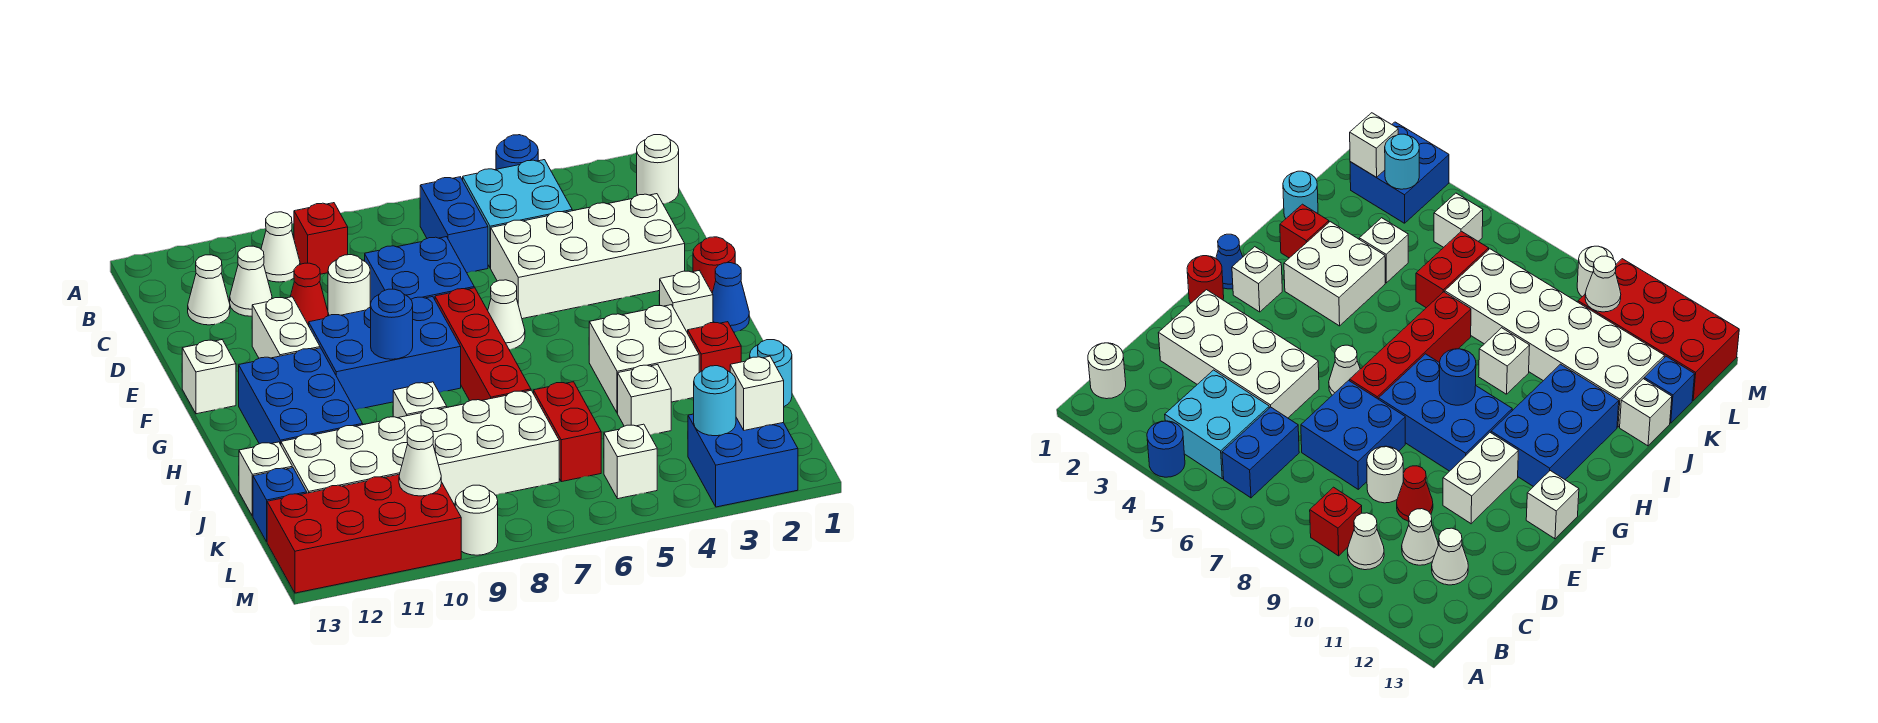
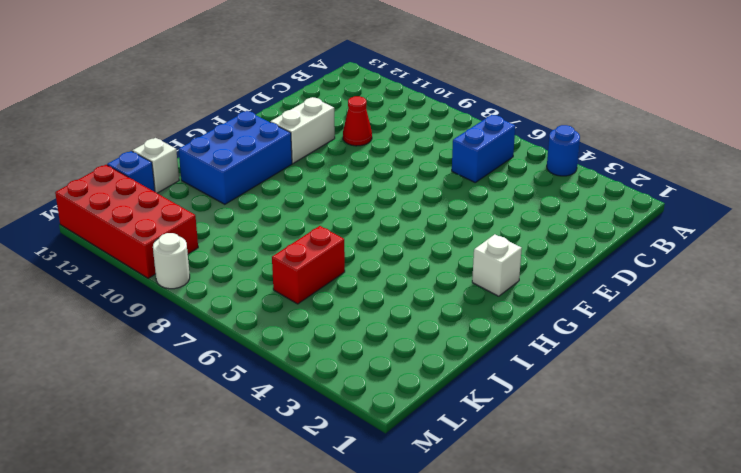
none -> white 1x1 round brick [637,135,679,204]
none -> cyan 2x2 brick [463,160,572,268]
none -> red 1x1 brick [294,203,348,274]
none -> white 1x1 cone [261,212,300,282]

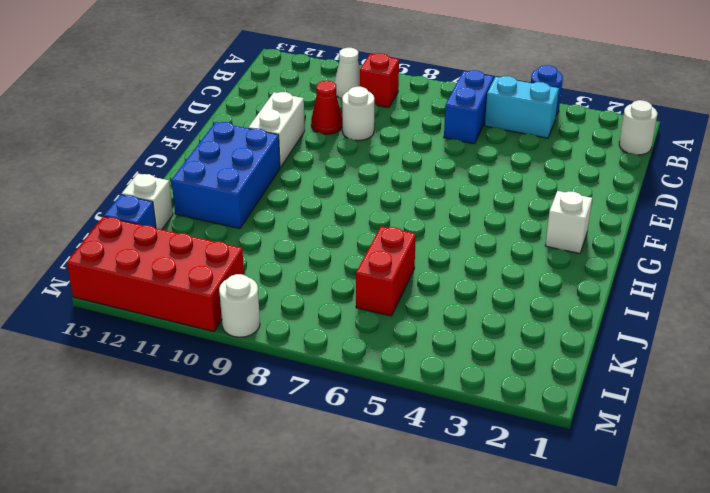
cyan 1x2 brick [485,76,559,138] -> cyan 2x2 brick [463,160,572,268]
none -> white 1x1 cone [230,246,272,316]
none -> white 1x1 cone [188,255,230,325]
none -> white 2x4 brick [491,194,685,319]
none -> blue 2x2 brick [365,237,474,306]

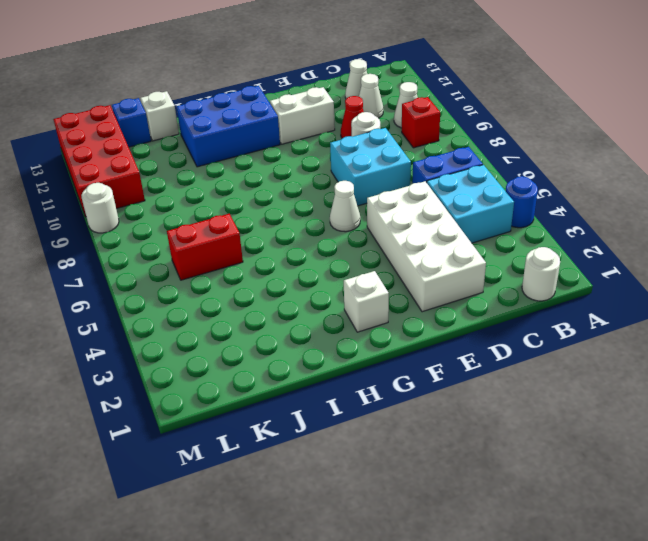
cyan 2x2 brick [330,128,411,206] -> blue 2x2 brick [365,237,474,306]
none -> red 1x1 round brick [693,237,735,293]
none -> red 1x4 brick [435,288,531,401]
none -> blue 2x3 brick [309,297,461,410]
none -> white 1x1 brick [182,340,236,414]

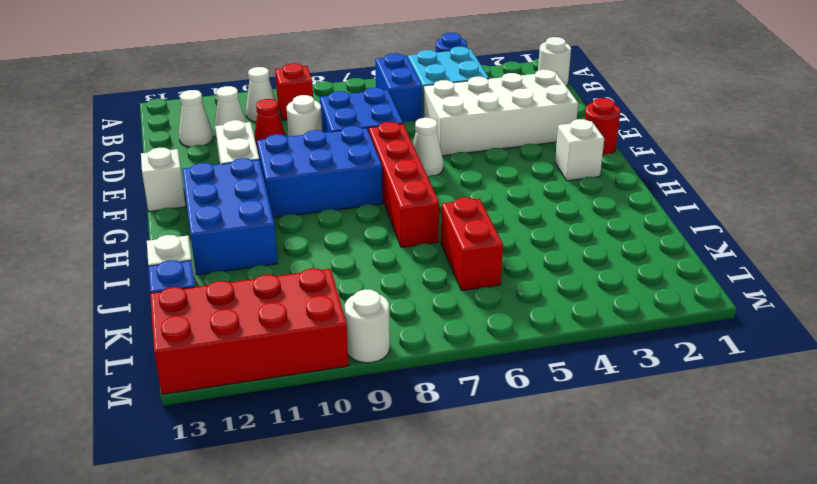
none -> blue 1x1 cone [712,263,749,332]
none -> white 2x2 brick [589,305,699,413]
none -> red 1x1 brick [688,322,741,372]
none -> white 1x1 brick [393,382,447,418]

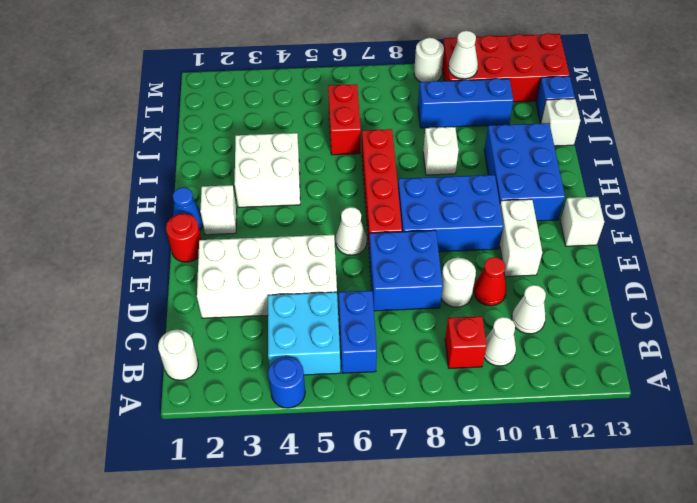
blue 1x3 brick [418,79,513,128] -> white 2x6 brick [281,390,559,504]
none -> white 1x1 cone [188,255,230,325]
none -> red 1x1 brick [688,322,741,372]
none -> cyan 1x1 round brick [750,340,792,406]
none -> white 1x1 brick [618,365,671,435]

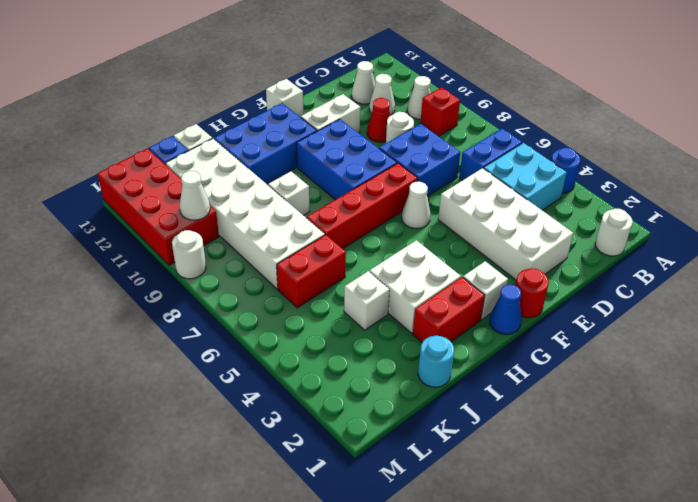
red 1x2 brick [413,277,485,342] -> red 1x1 brick [688,322,741,372]
none -> blue 2x2 brick [688,414,798,507]
none -> white 1x1 brick [604,424,657,499]
none -> blue 1x1 round brick [371,289,413,359]
none -> white 1x1 brick [730,356,784,430]

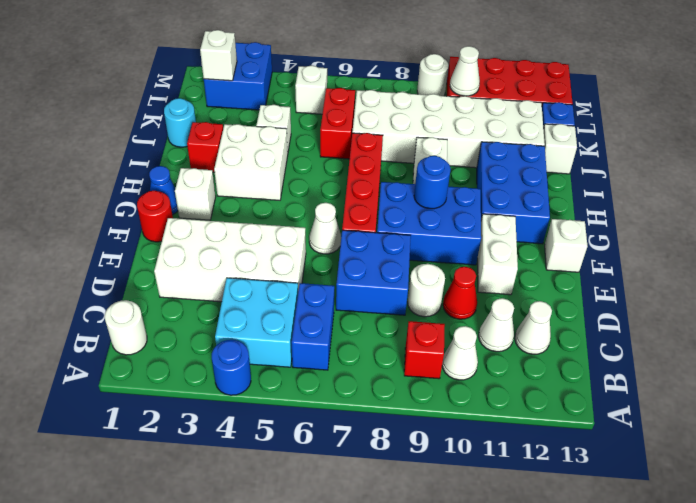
none -> cyan 1x1 round brick [694,366,736,436]

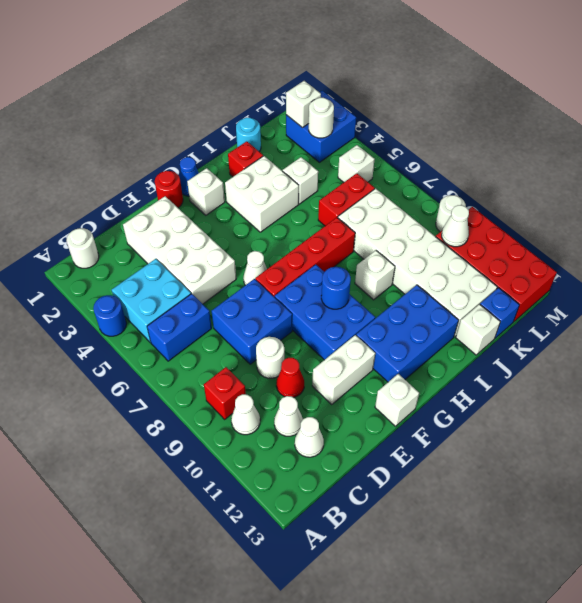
white 1x1 round brick [309,98,334,138] -> cyan 1x1 round brick [694,366,736,436]

